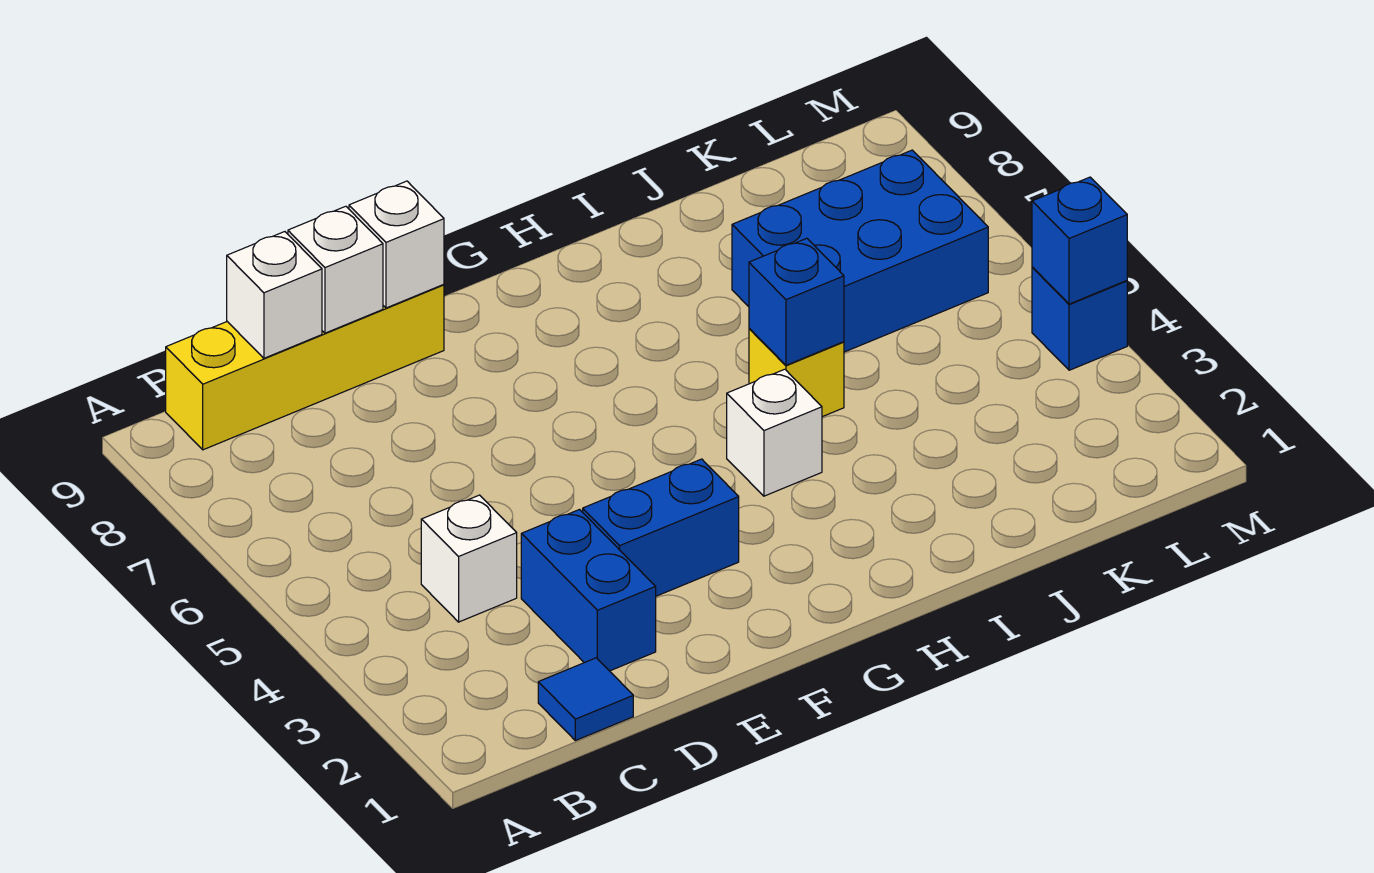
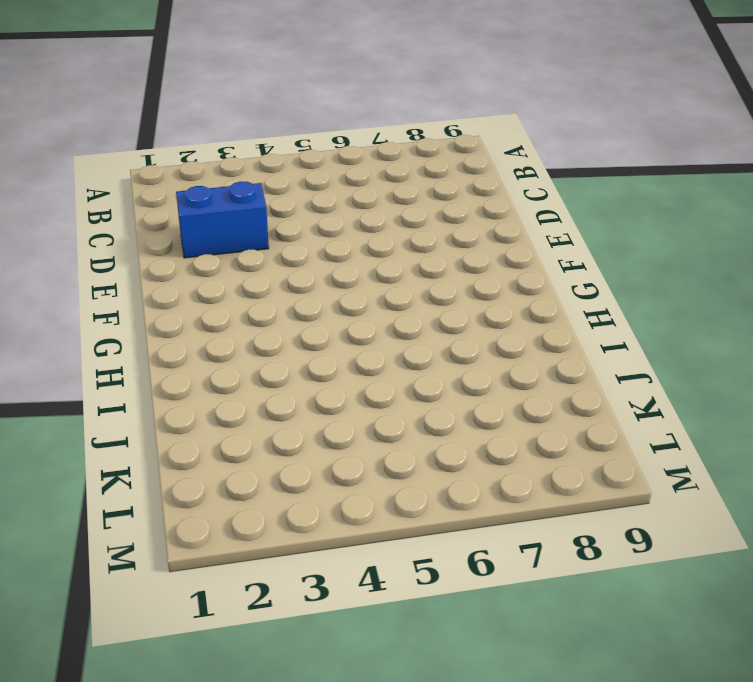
none -> yellow 1x4 brick [166,284,444,450]
none -> blue 1x1 tile [538,658,633,740]
none -> white 1x1 brick [421,495,517,622]

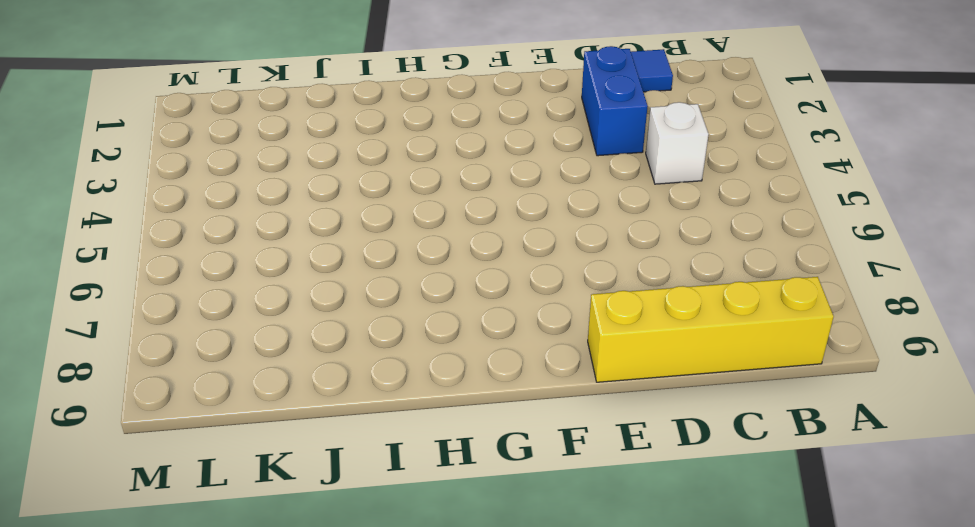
none -> blue 1x2 brick [583,459,739,596]
none -> white 1x1 brick [727,369,822,496]
none -> yellow 1x1 brick [749,328,844,417]

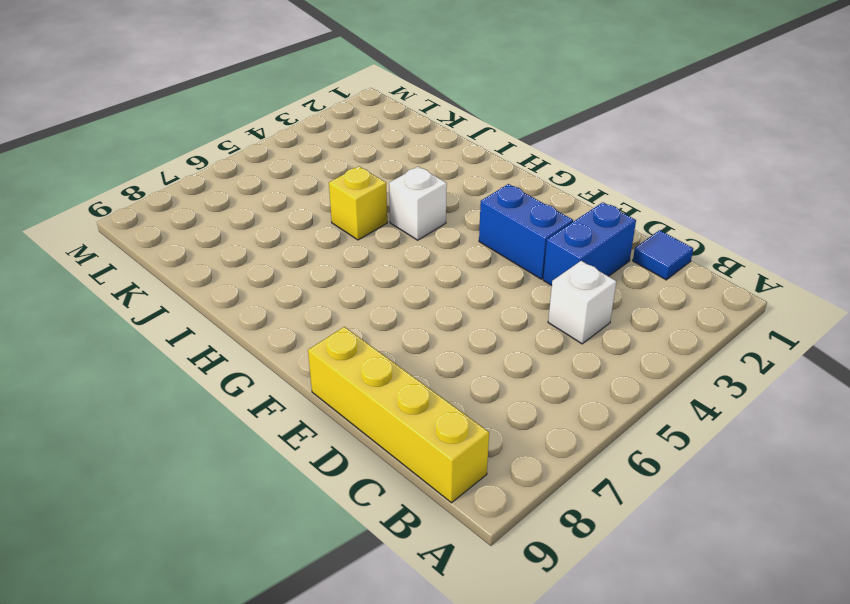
none -> blue 2x3 brick [732,150,988,352]
none -> blue 1x1 brick [1032,267,1127,370]
none -> white 1x1 brick [227,232,322,358]

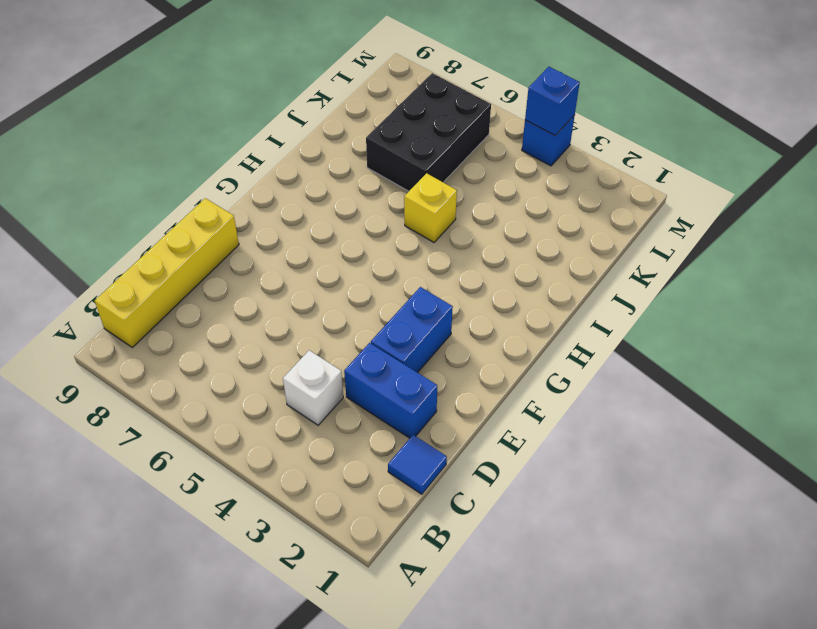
black 2x3 brick [366,73,491,191] -> blue 2x3 brick [732,150,988,352]
none -> white 1x1 brick [727,369,822,496]
none -> white 1x1 brick [227,232,322,358]
none -> white 1x1 brick [288,206,383,333]

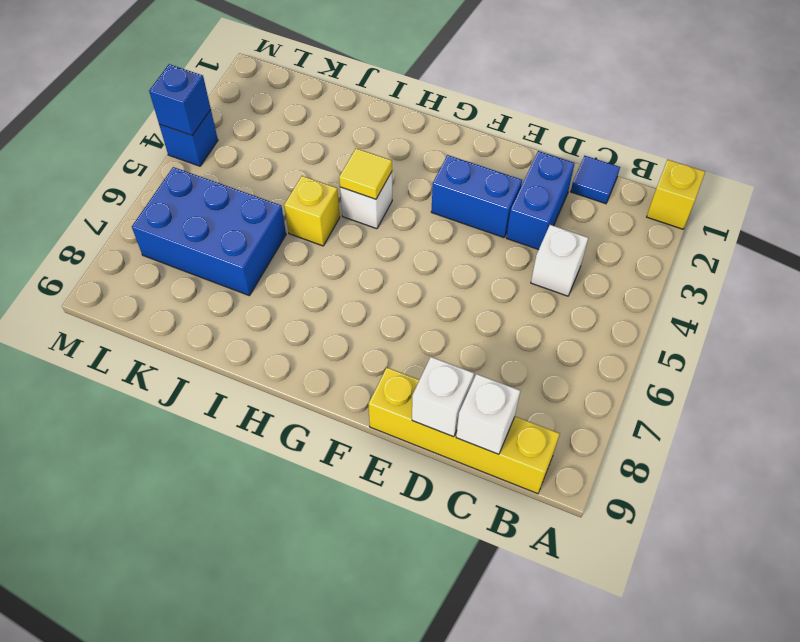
yellow 1x1 brick [647,160,705,229] -> none
yellow 1x1 tile [339,148,392,199] -> none
none -> white 1x1 brick [349,181,444,308]
none -> blue 1x1 brick [749,238,844,365]

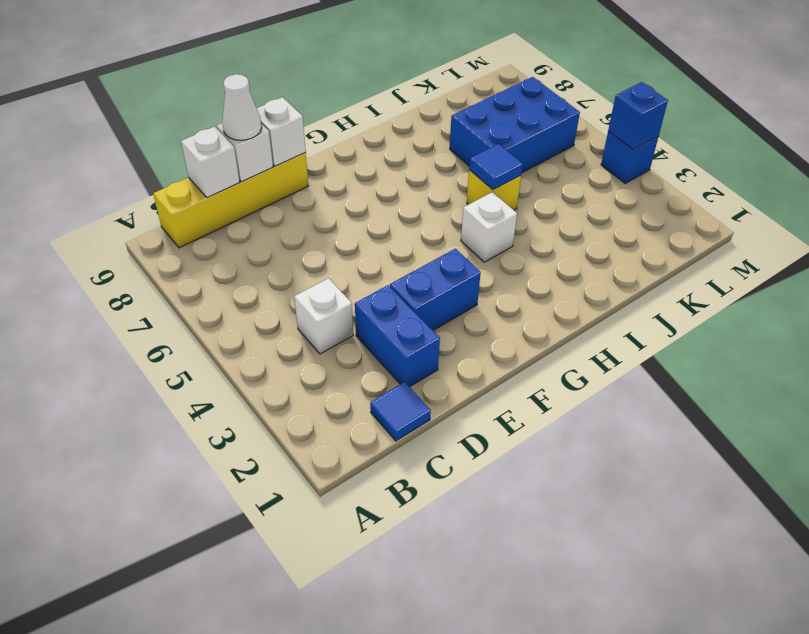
white 1x1 cone [222,74,262,140] -> none
blue 1x1 tile [469,144,523,190] -> blue 1x1 brick [749,238,844,365]

